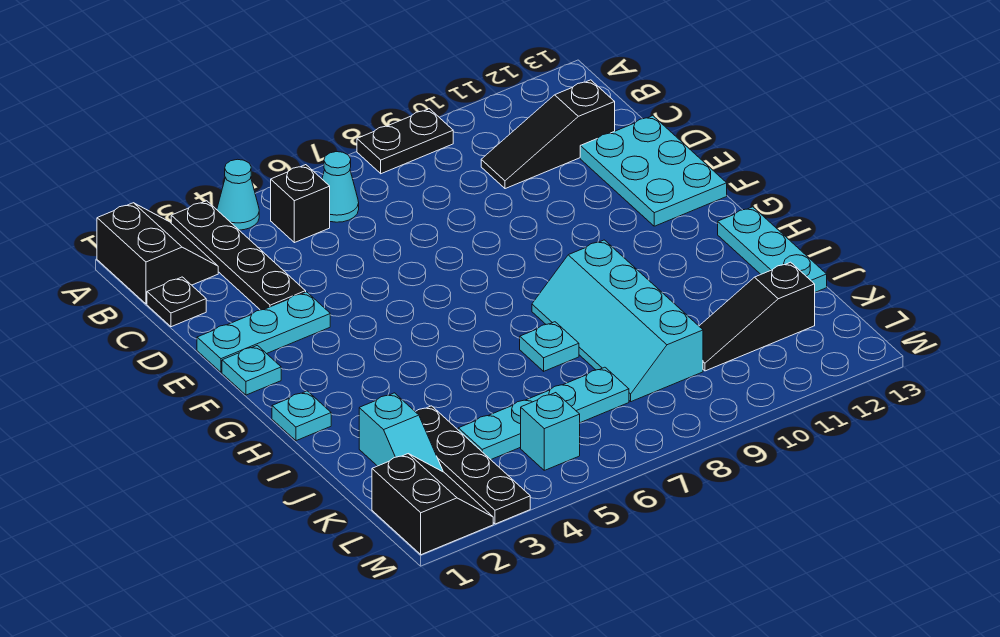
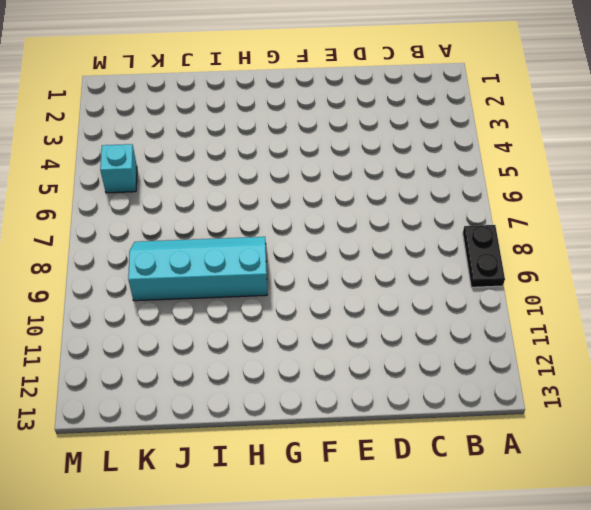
none -> black 2x2 slope [97,203,218,304]
none -> black 1x4 plate [171,201,306,310]
none -> cyan 1x1 cone [217,159,259,230]

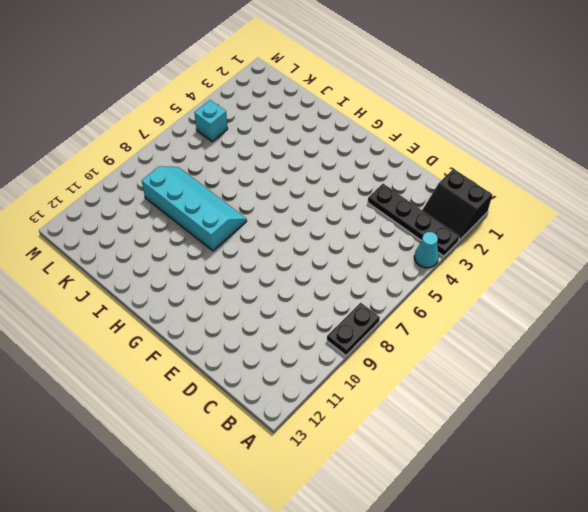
none -> black 1x1 brick [271,165,330,243]
none -> cyan 1x1 cone [322,152,359,222]
none -> black 1x1 plate [147,277,206,327]

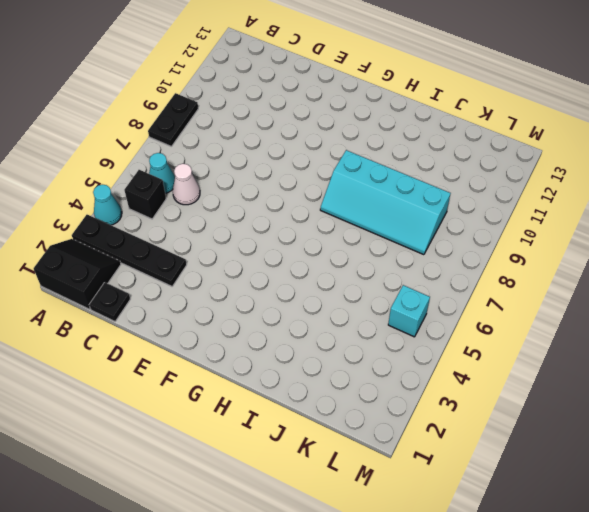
white 1x1 cone [173,164,200,205] -> none
none -> black 1x3 slope [481,80,615,189]
none -> cyan 2x3 plate [580,116,727,226]
none -> cyan 1x3 plate [197,292,330,372]

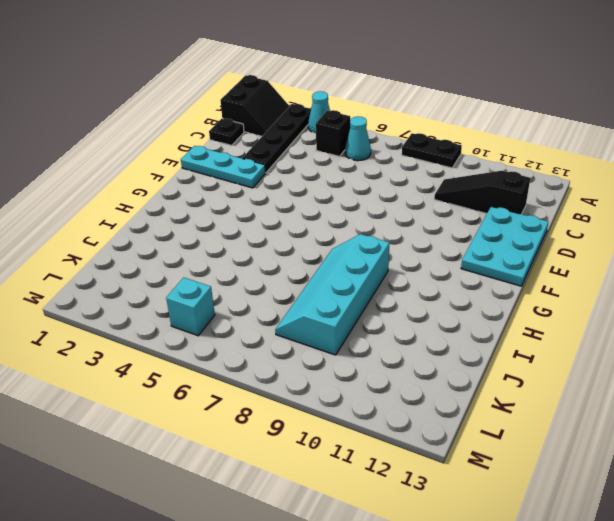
none -> cyan 1x1 plate [222,345,281,395]
none -> cyan 1x1 plate [272,391,331,441]
none -> cyan 1x3 plate [718,207,827,292]

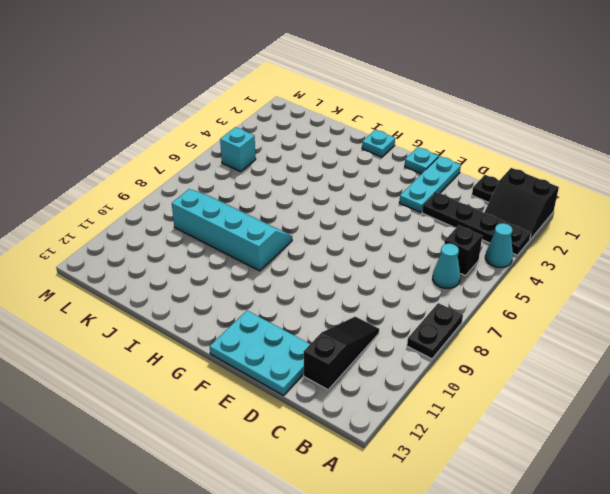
none -> cyan 1x3 plate [718,207,827,292]
none -> cyan 1x1 plate [520,322,579,371]
none -> cyan 1x2 slope [359,393,443,472]

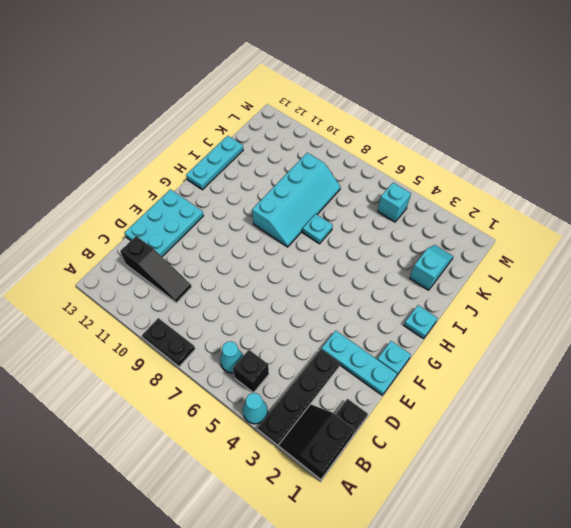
none -> black 1x4 plate [416,406,530,524]
none -> cyan 1x4 plate [458,367,629,459]
none -> black 1x3 slope [699,262,815,371]

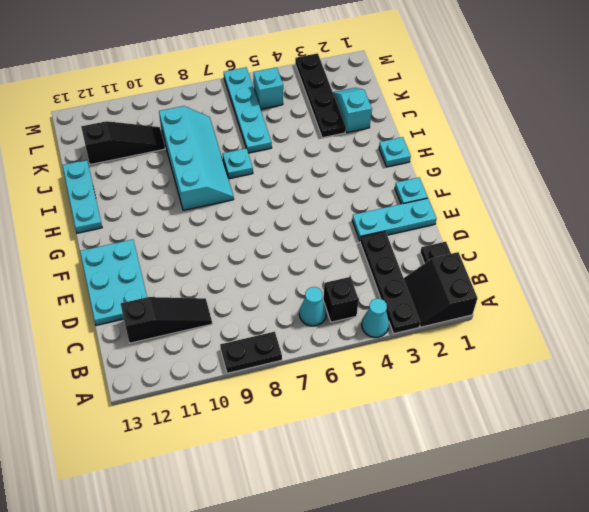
cyan 1x4 plate [224,67,272,153] -> cyan 1x4 plate turned to [458,367,629,459]
none -> black 2x2 slope [372,454,493,555]

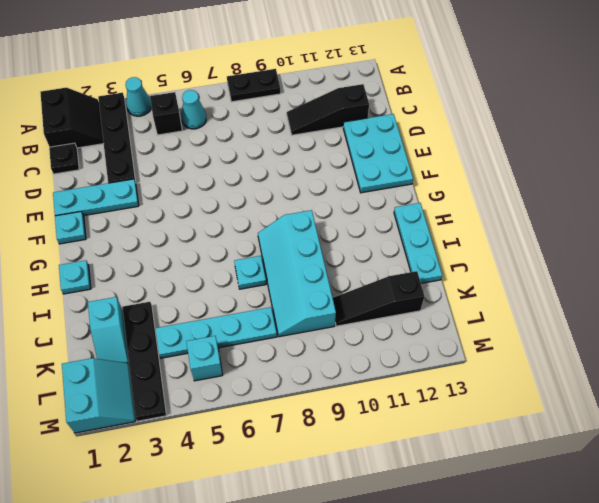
cyan 2x2 slope [62,358,135,433] -> black 2x2 slope [372,454,493,555]

